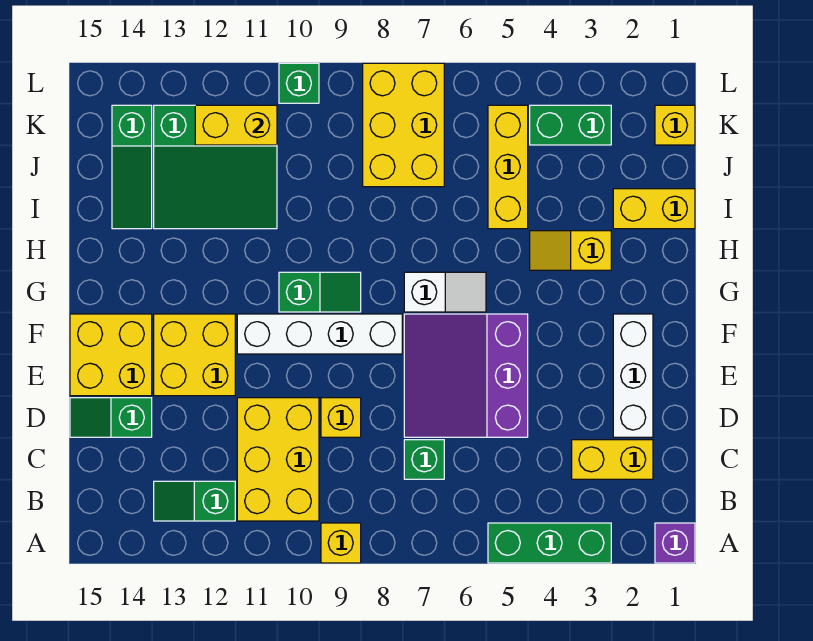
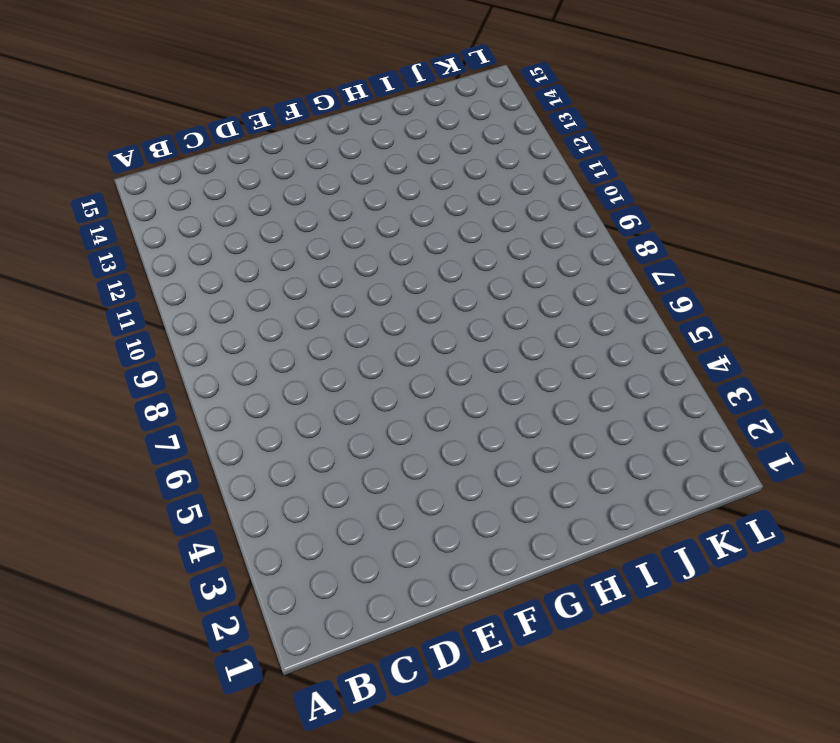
none -> purple 1x1 brick [655,523,695,563]
none -> green 1x3 brick [488,523,611,563]
none -> yellow 1x1 brick [321,523,361,563]

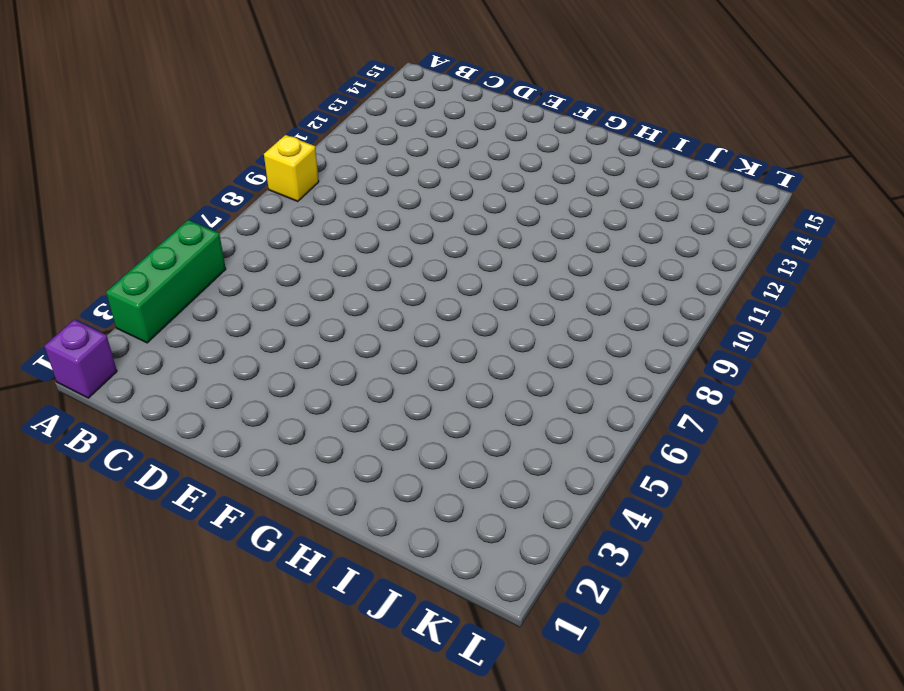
none -> yellow 2x3 brick [237,398,319,521]
none -> green 1x2 slope [154,481,235,521]
none -> yellow 1x2 brick [572,440,653,479]

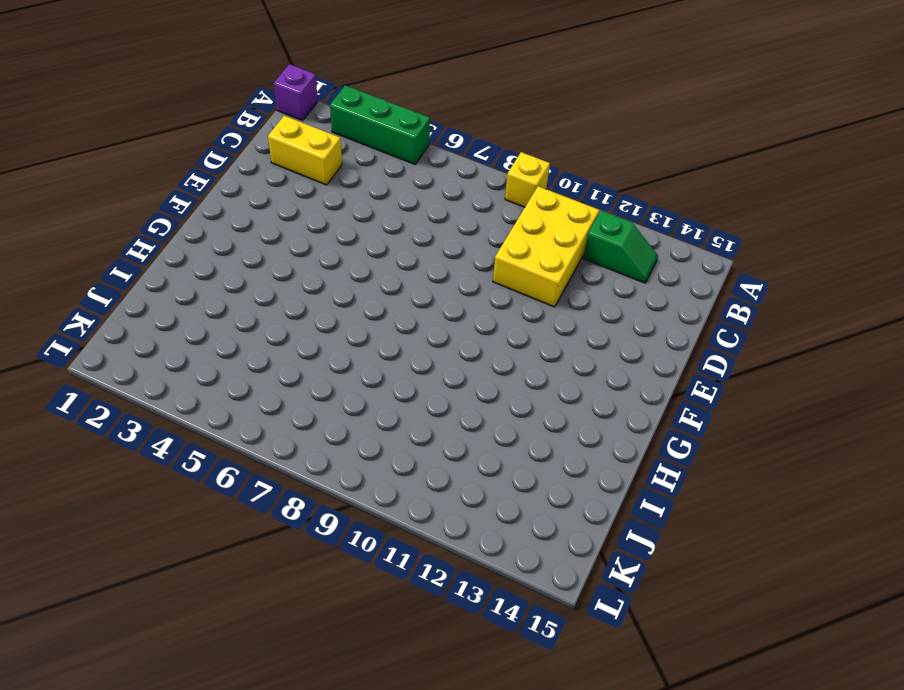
none -> green 1x1 brick [404,440,444,479]
none -> white 1x3 brick [613,314,653,437]
none -> purple 3x3 slope [404,314,528,437]

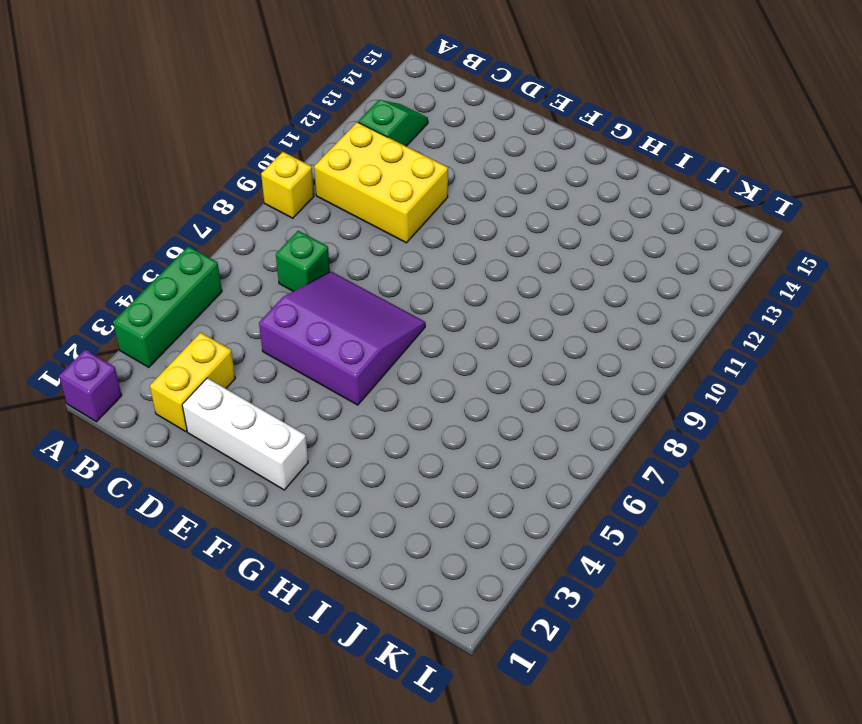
none -> yellow 1x1 brick [321,398,361,437]
none -> green 1x2 slope [70,398,152,437]
none -> yellow 2x2 brick [154,314,235,396]

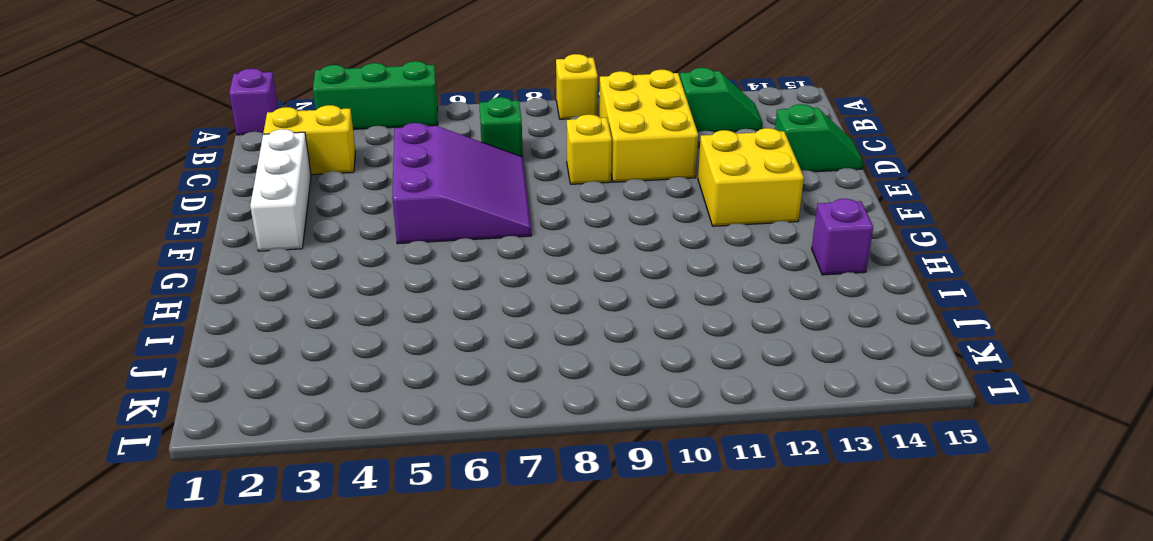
purple 1x1 brick [812,199,873,275] -> none
none -> yellow 2x2 brick [70,314,152,396]
none -> white 1x4 brick [237,314,402,354]
none -> white 1x2 slope [404,272,486,312]

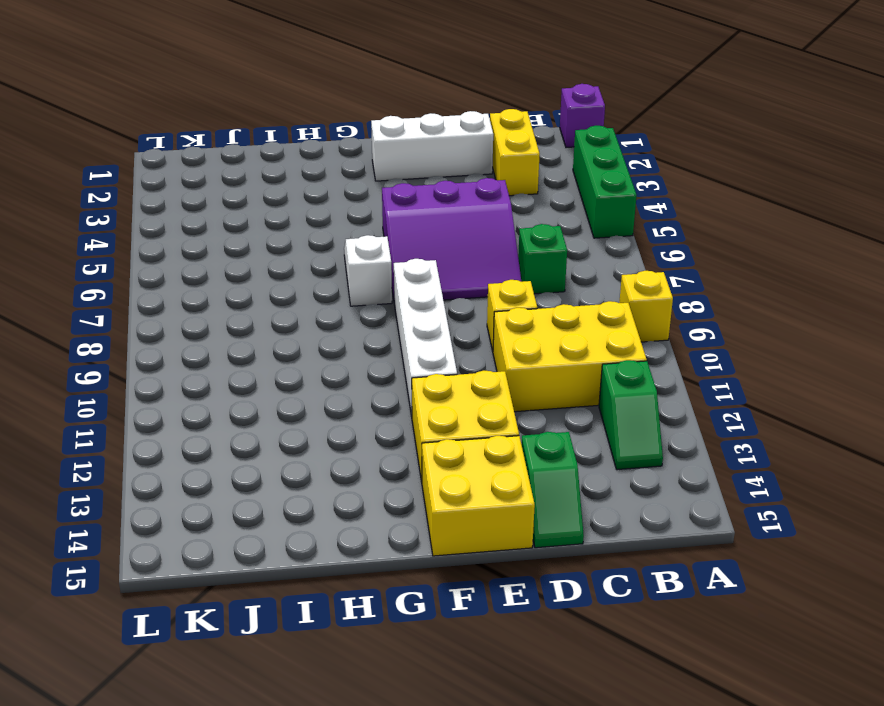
none -> green 1x2 slope [279,272,361,312]
none -> yellow 1x2 slope [530,231,611,270]
none -> yellow 1x2 brick [613,189,695,229]

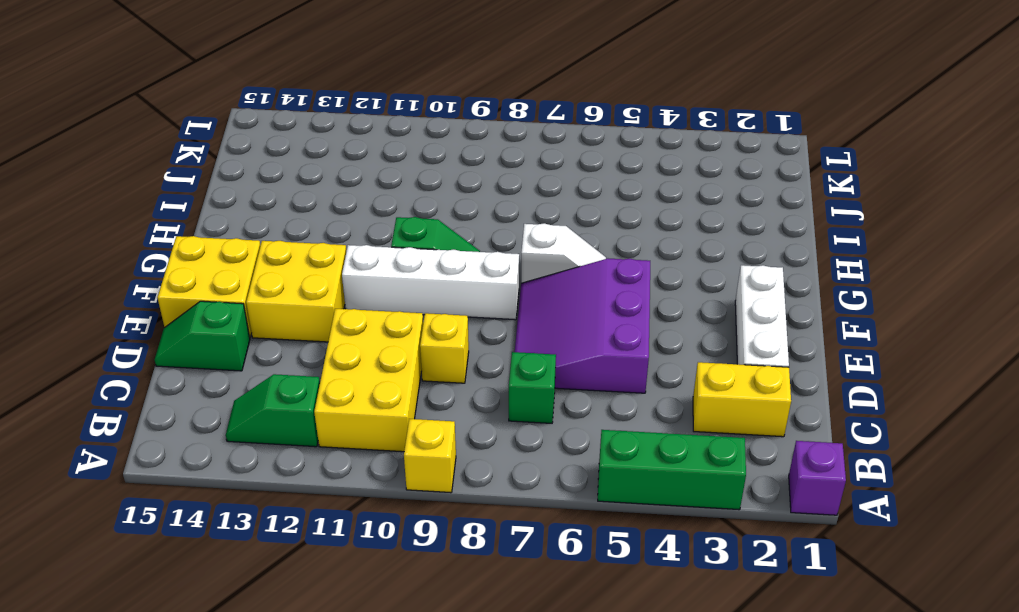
none -> yellow 1x2 slope [530,231,611,270]
none -> yellow 1x2 brick [613,189,695,229]
none -> yellow 1x3 brick [488,105,528,229]

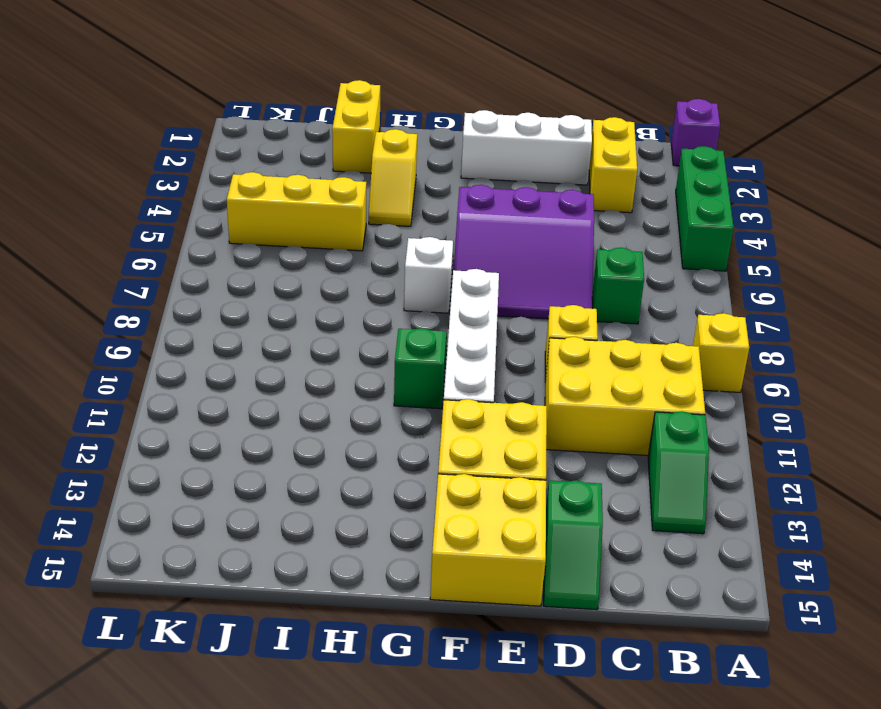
none -> green 3x3 slope [154,105,277,229]
none -> green 1x3 slope [112,105,152,229]
none -> yellow 2x3 brick [363,63,444,187]

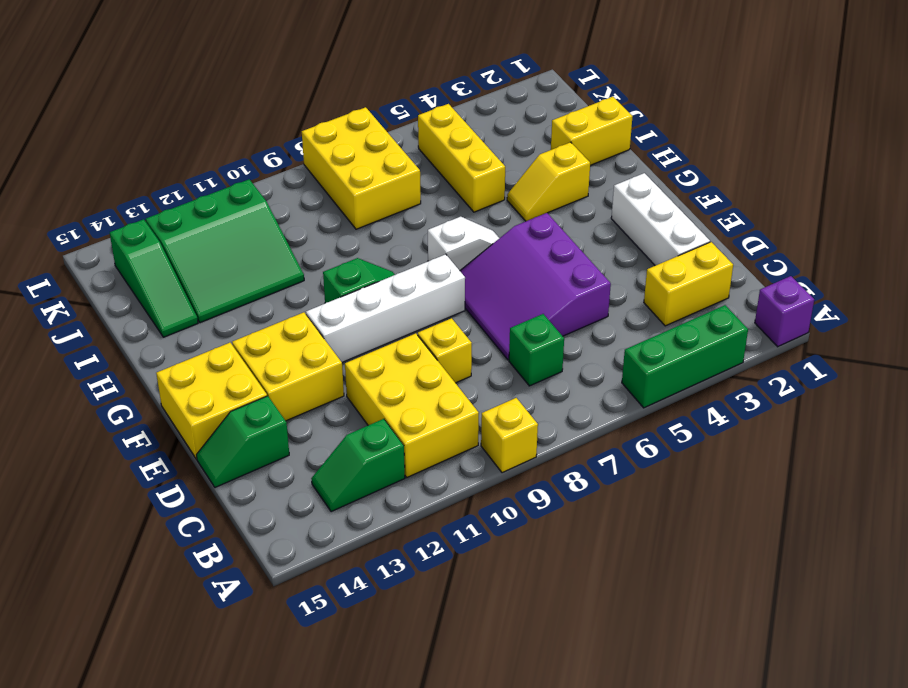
none -> yellow 1x1 brick [655,105,695,145]
none -> green 1x2 brick [530,105,611,145]
none -> green 1x1 brick [279,63,319,103]

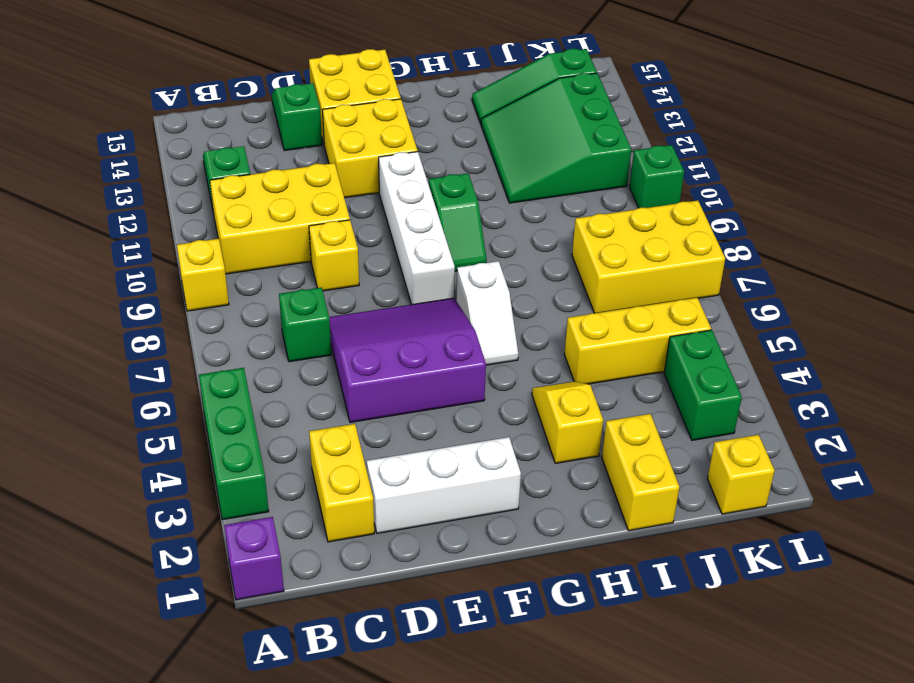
none -> yellow 1x2 brick [195,105,277,145]

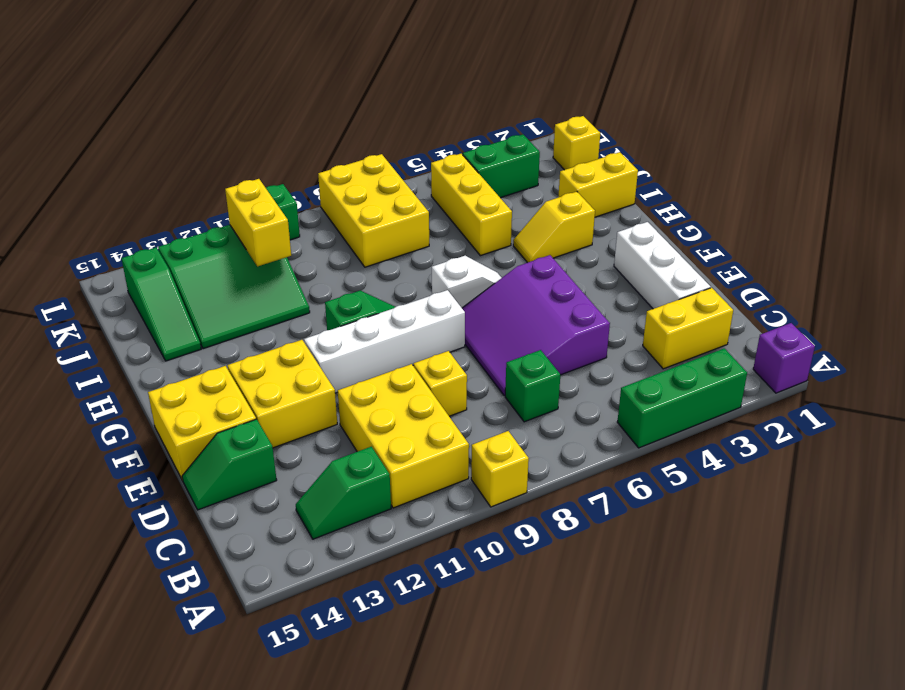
yellow 1x2 brick [225,179,291,266] -> yellow 1x2 brick turned to [195,105,277,145]

